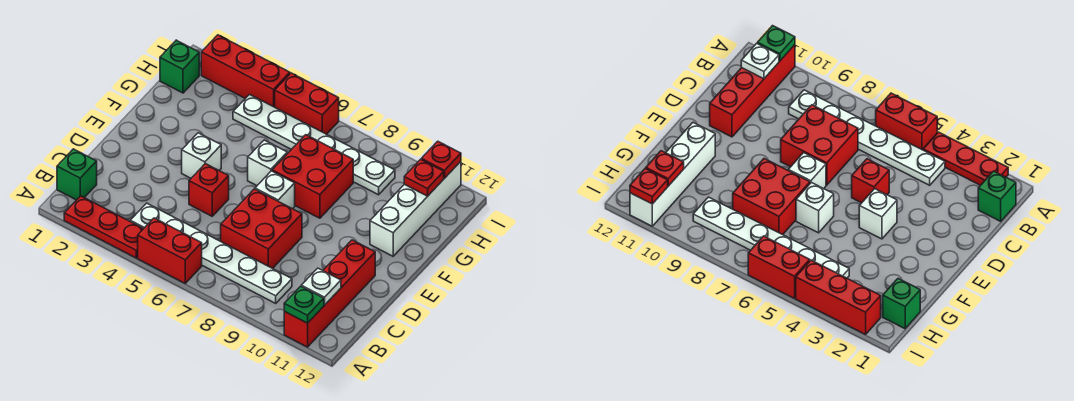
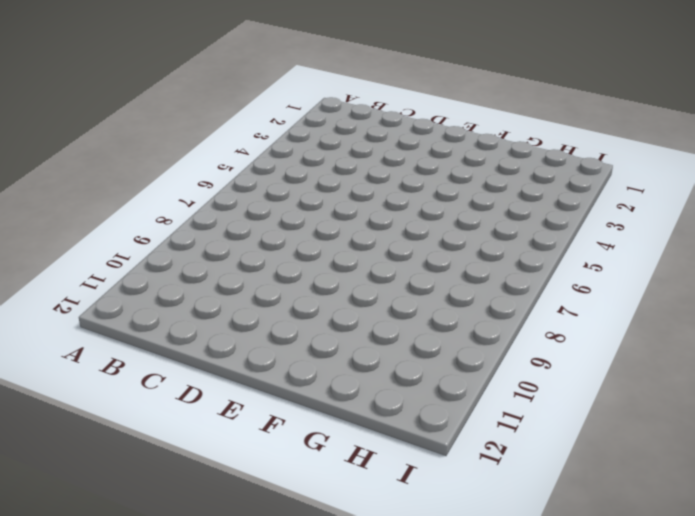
none -> red 1x3 plate [64,196,144,258]
none -> red 1x2 brick [138,218,202,283]
none -> red 1x4 brick [284,240,375,347]

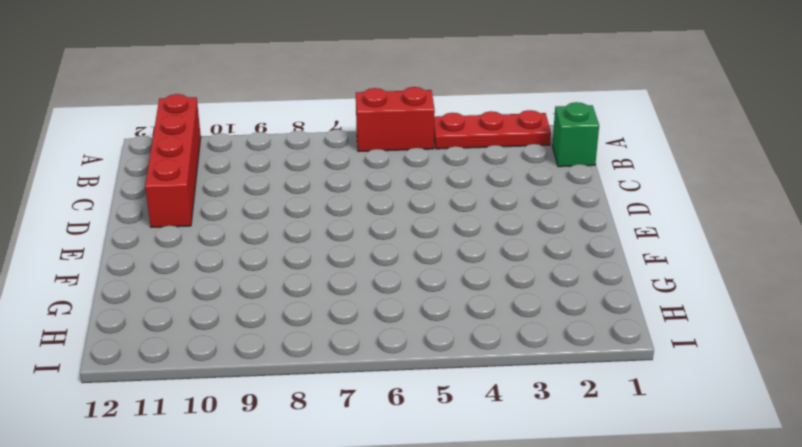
none -> white 1x6 plate [130,203,292,303]
none -> red 2x2 brick [221,189,302,268]
none -> red 1x1 brick [189,164,229,216]

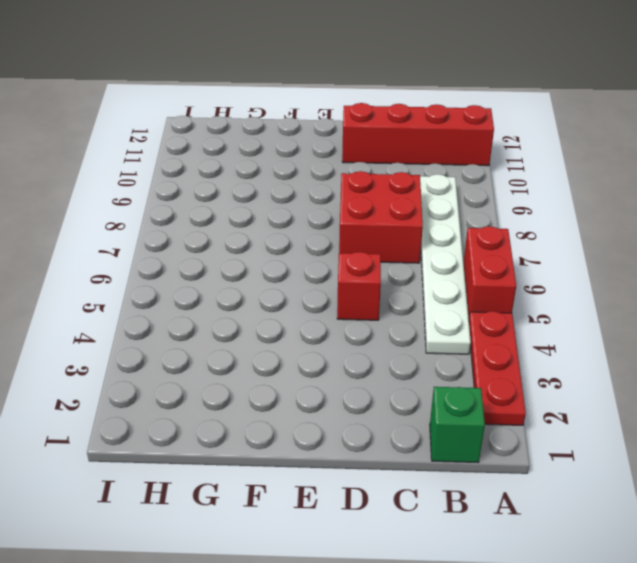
none -> white 1x1 brick [182,133,221,178]
none -> white 1x1 brick [255,171,295,209]
none -> white 1x1 brick [248,140,287,186]

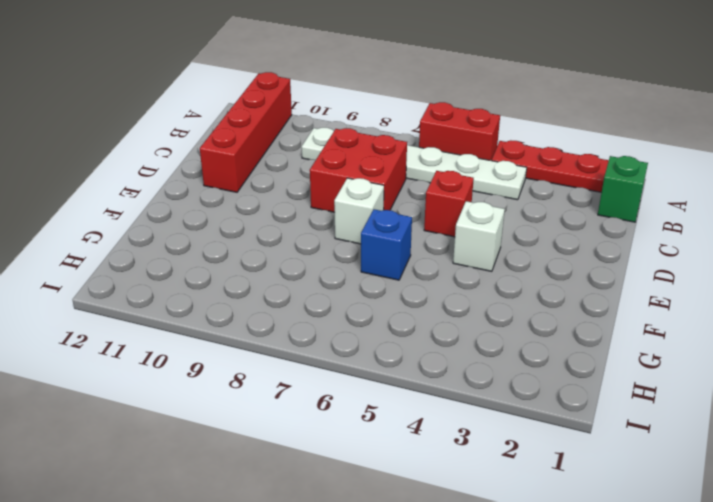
blue 1x1 brick [361,209,412,280] -> white 1x1 brick [248,140,287,186]
none -> red 2x2 brick [272,135,353,218]
none -> white 1x4 brick [370,161,461,256]
none -> green 1x1 brick [160,40,199,93]

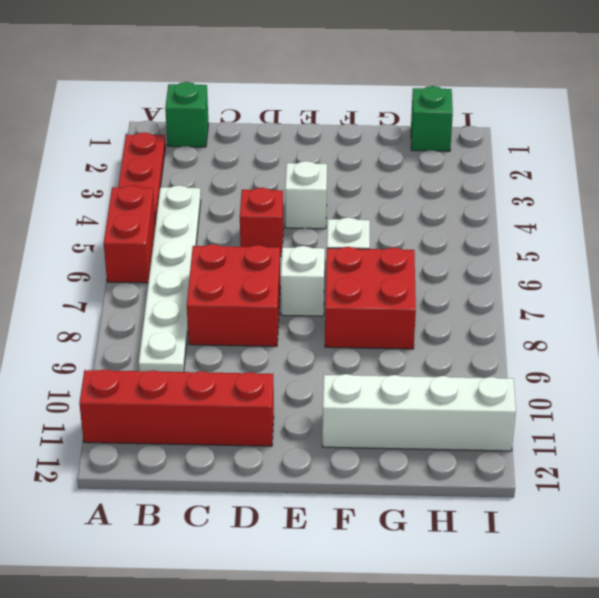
none -> white 1x6 plate [233,94,395,195]
none -> red 1x3 brick [201,35,290,107]
none -> red 1x2 brick [275,73,339,134]

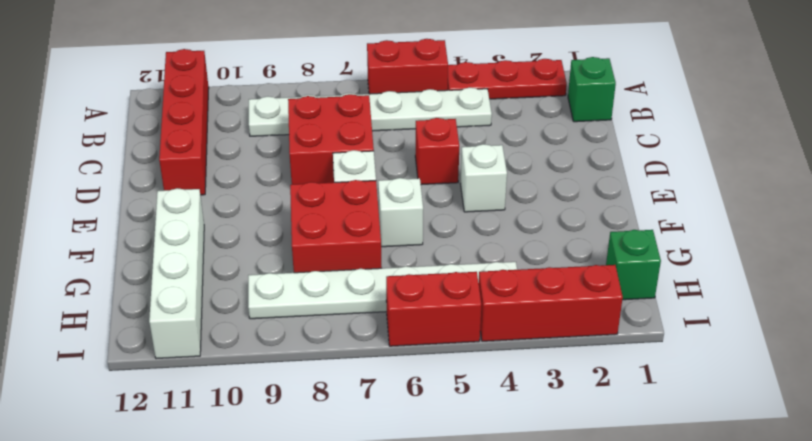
none -> green 1x1 plate [284,286,324,323]
none -> white 1x1 plate [301,268,341,305]
none -> red 1x1 plate [404,159,444,196]

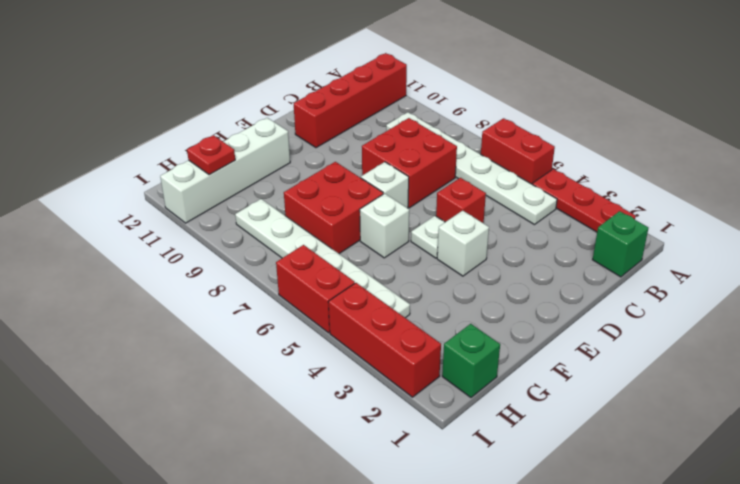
white 1x1 plate [411,216,445,258] -> white 1x1 plate moved to [301,268,341,305]
none -> green 1x1 plate [284,286,324,323]
none -> red 1x1 plate [421,141,461,178]

